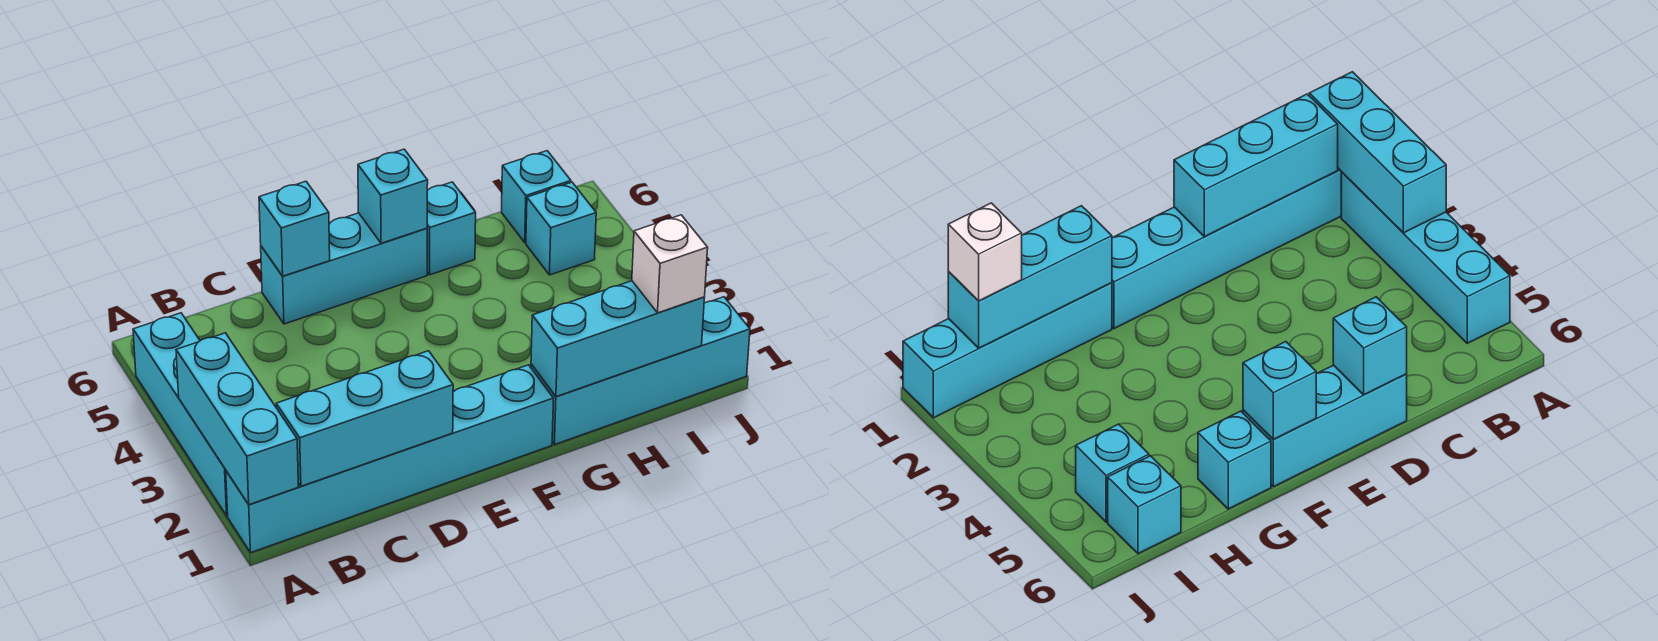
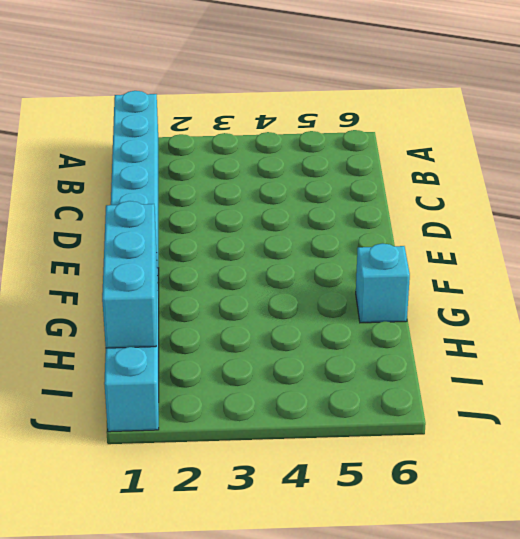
none -> cyan 1x4 brick [133,313,228,516]
none -> cyan 1x3 brick [261,213,427,324]
none -> cyan 1x1 brick [526,182,596,275]

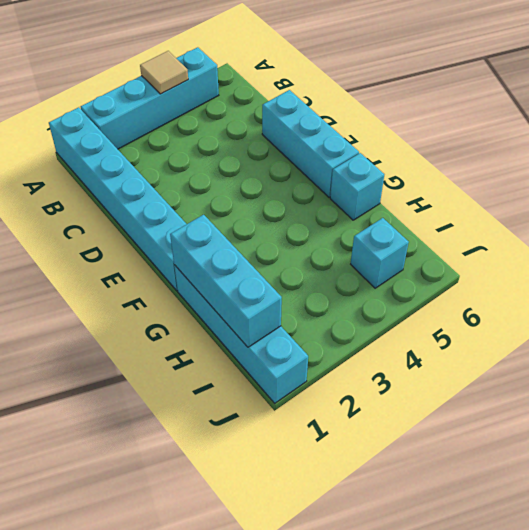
tan 1x1 tile [140,51,188,94] -> none
none -> cyan 1x1 brick [502,151,571,243]
none -> cyan 1x3 brick [176,333,298,505]
none -> cyan 1x3 brick [276,351,453,486]

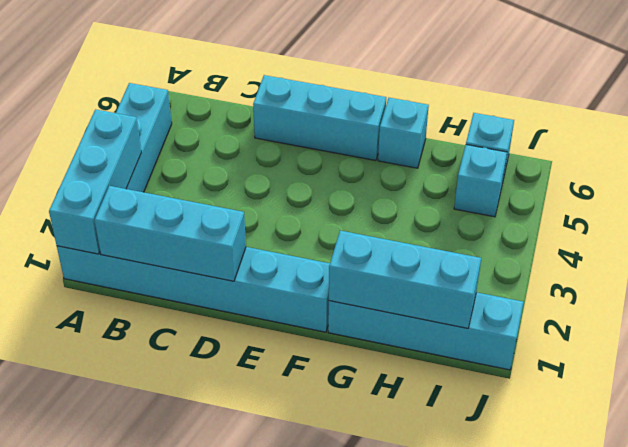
none -> cyan 1x1 brick [259,181,330,276]
none -> cyan 1x1 brick [358,149,428,243]
none -> white 1x1 brick [632,215,708,313]

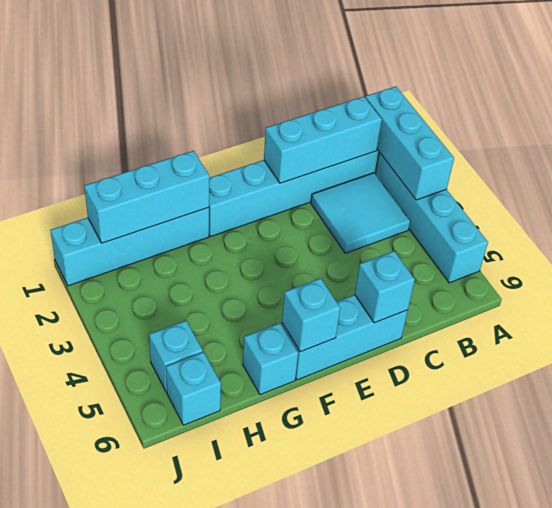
cyan 2x2 tile [311,173,410,253] -> none
none -> white 1x1 brick [632,215,708,313]

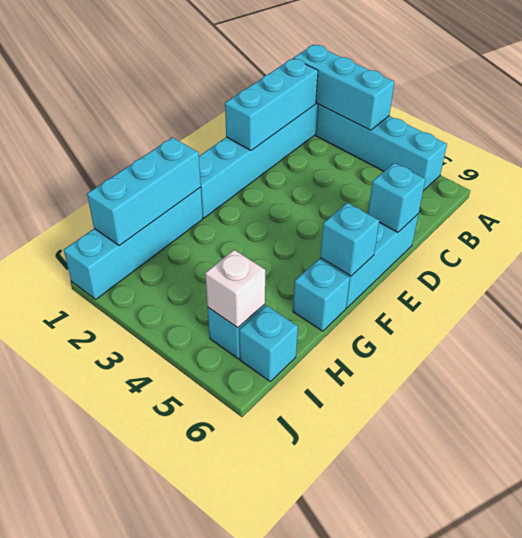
white 1x1 brick [205,250,265,328] -> white 1x1 brick moved to [632,215,708,313]

